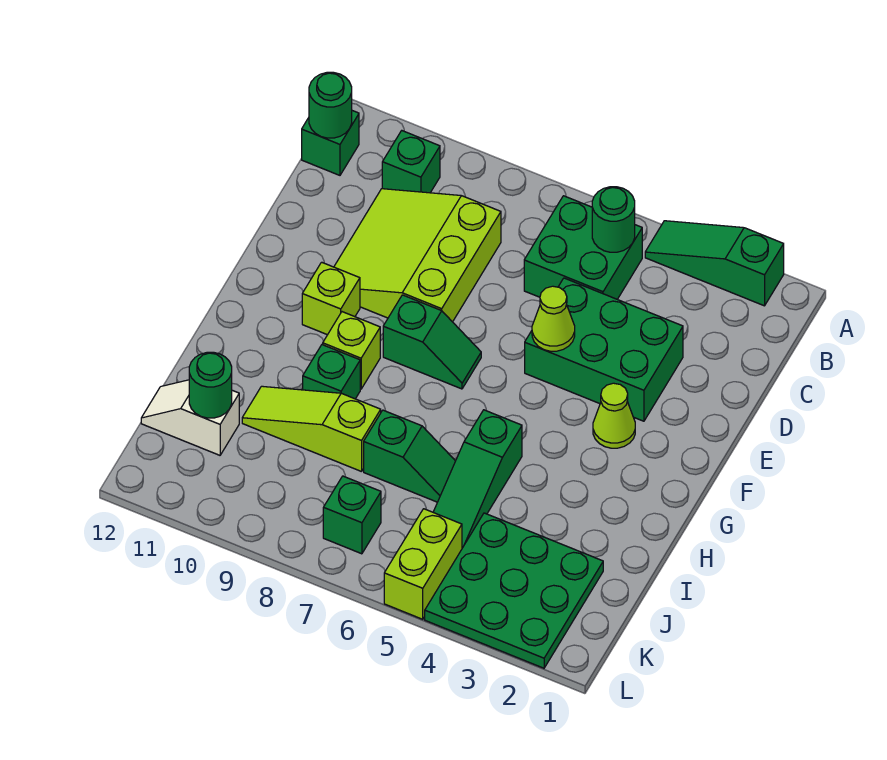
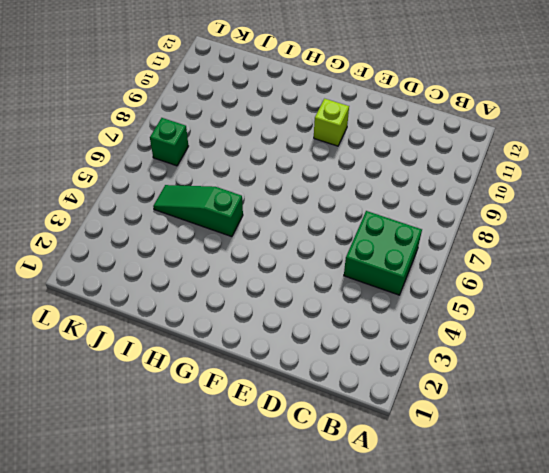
none -> green 1x3 slope [645,221,784,306]
none -> green 1x1 brick [382,131,440,193]
none -> green 1x1 brick [302,111,359,175]

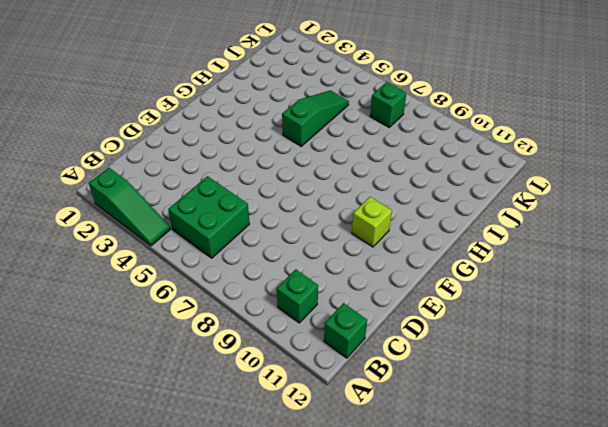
none -> lime 3x3 slope [334,189,501,322]
none -> green 2x3 brick [525,278,683,421]
none -> lime 1x1 cone [593,383,635,448]

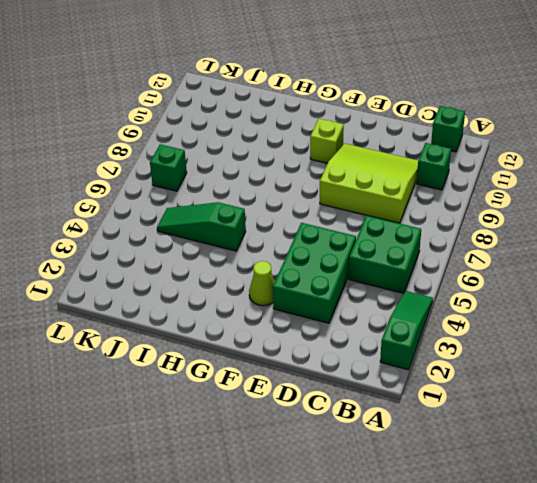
none -> green 1x2 slope [383,295,481,389]
none -> lime 1x1 brick [323,312,380,389]
none -> green 1x1 brick [303,345,360,399]

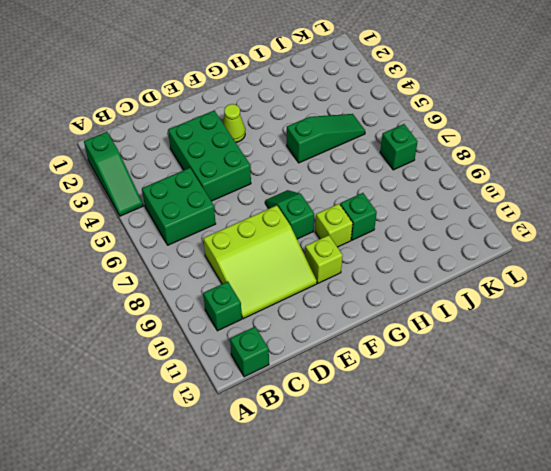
none -> green 1x2 slope [364,410,455,502]
none -> lime 1x3 slope [242,386,381,472]
none -> green 3x3 plate [425,513,603,668]

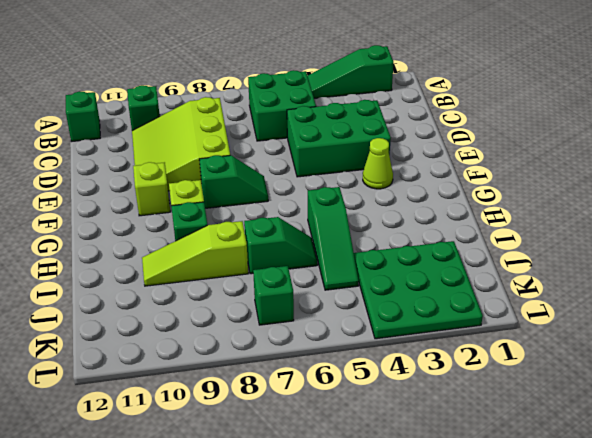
none -> white 1x2 slope [141,380,239,455]
none -> lime 1x2 brick [384,509,462,619]
none -> green 1x1 round brick [592,187,635,252]

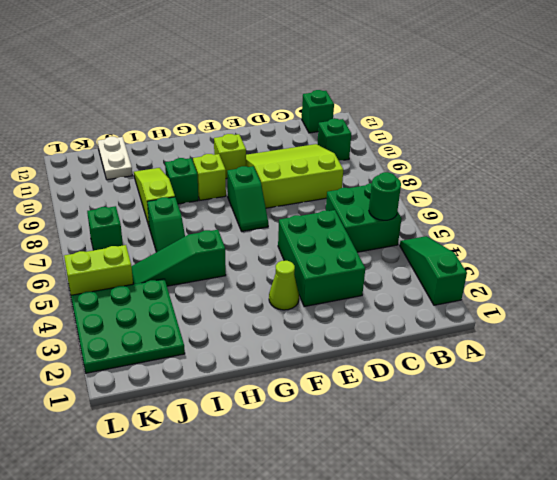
white 1x2 plate [98,137,133,180] -> white 1x2 slope [141,380,239,455]
none -> green 1x1 round brick [309,72,352,138]
none -> lime 1x1 cone [532,286,575,351]
none -> green 1x1 round brick [189,352,232,418]

